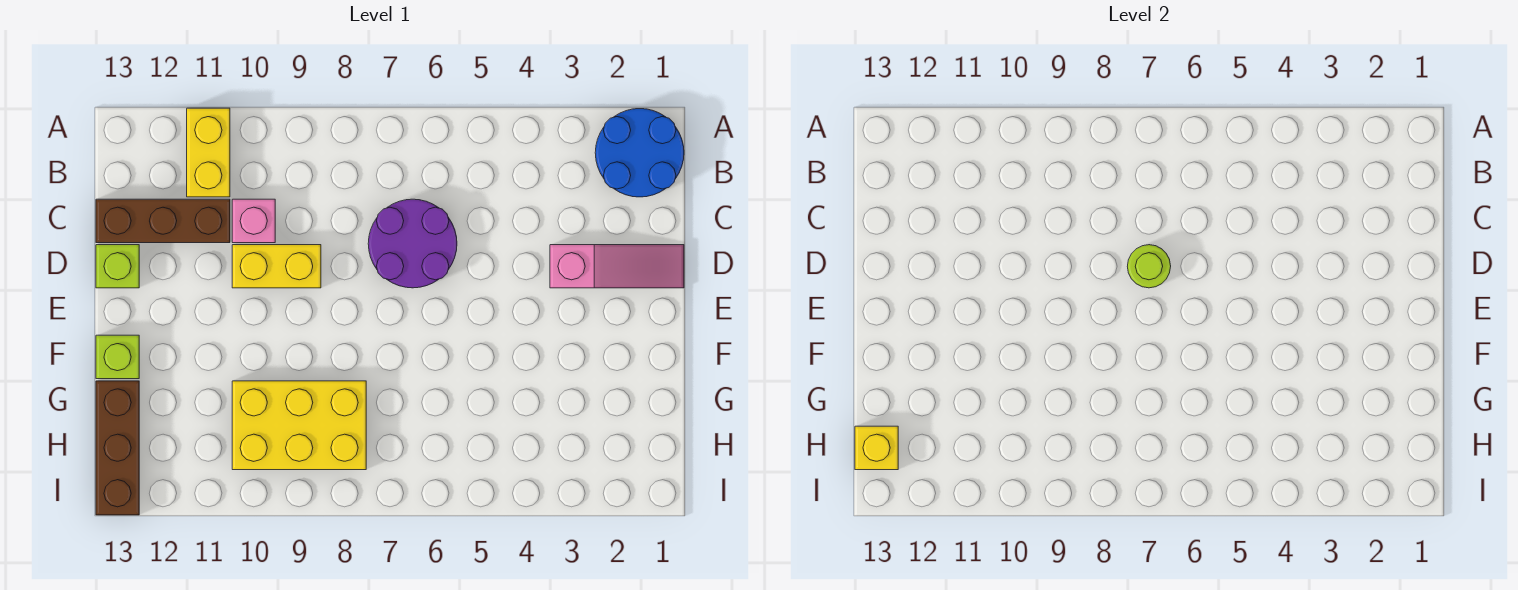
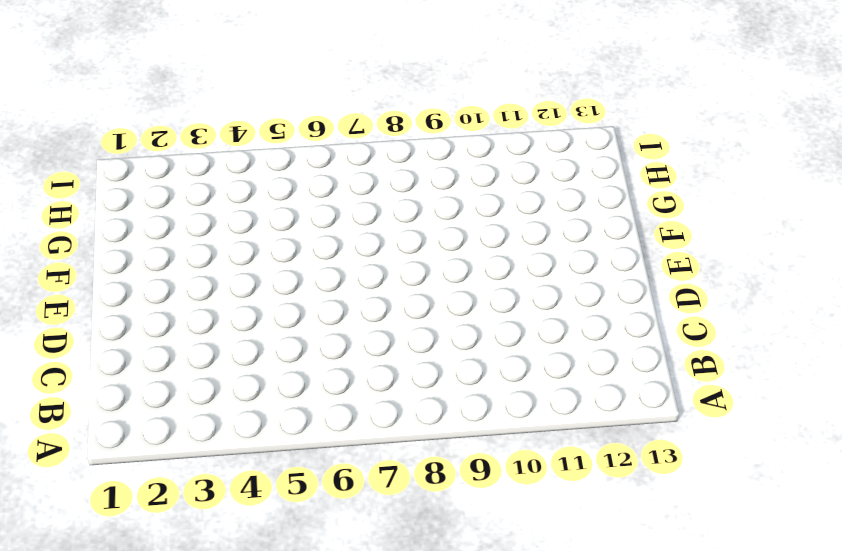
none -> blue 2x2 round brick [595,109,684,197]
none -> yellow 1x2 brick [187,108,230,197]
none -> purple 2x2 round brick [368,199,457,288]

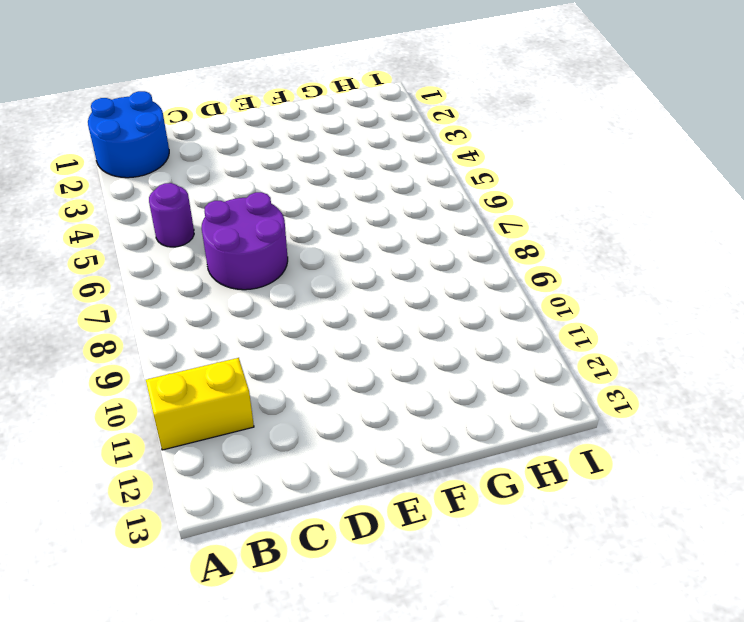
purple 1x1 round brick [149,183,194,247] -> none
none -> pink 1x1 brick [232,199,275,243]
none -> brown 1x3 brick [96,199,230,243]
none -> pink 1x3 slope [550,245,684,288]

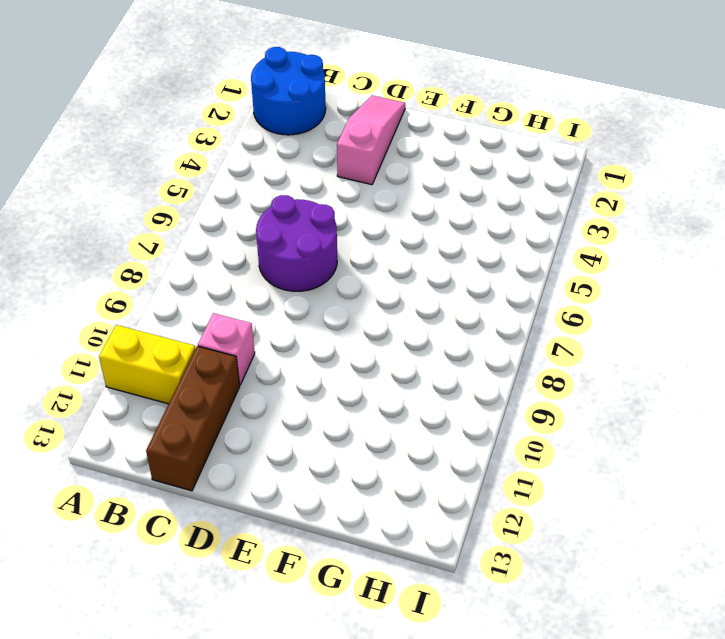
none -> yellow 1x2 brick [232,245,321,288]
none -> lime 1x1 brick [96,245,139,288]
none -> lime 1x1 brick [96,335,139,379]

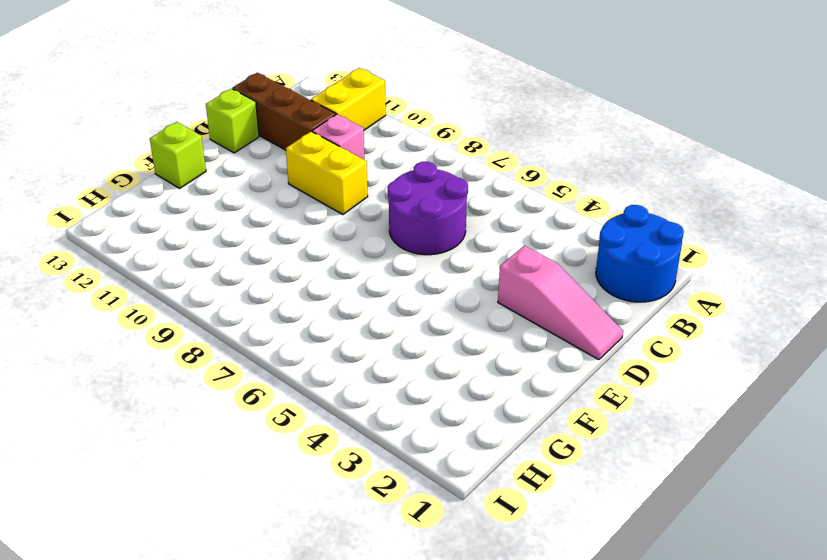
none -> yellow 2x3 brick [232,381,366,470]
none -> brown 1x3 brick [96,381,139,515]
none -> lime 1x1 round brick [1127,245,1171,288]

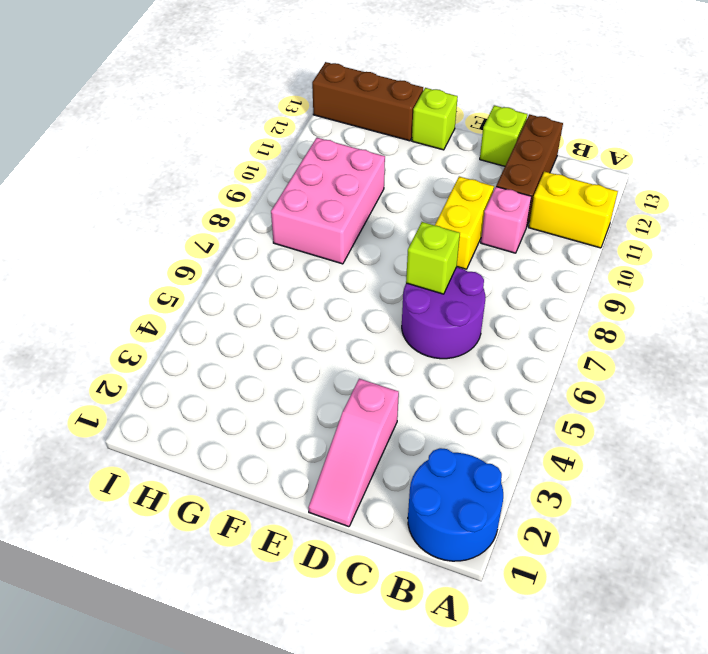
lime 1x1 brick [406,222,460,294] -> lime 1x1 round brick [1127,245,1171,288]
pink 2x3 brick [271,138,385,264] -> yellow 2x3 brick [232,381,366,470]
none -> yellow 1x1 brick [855,426,898,470]

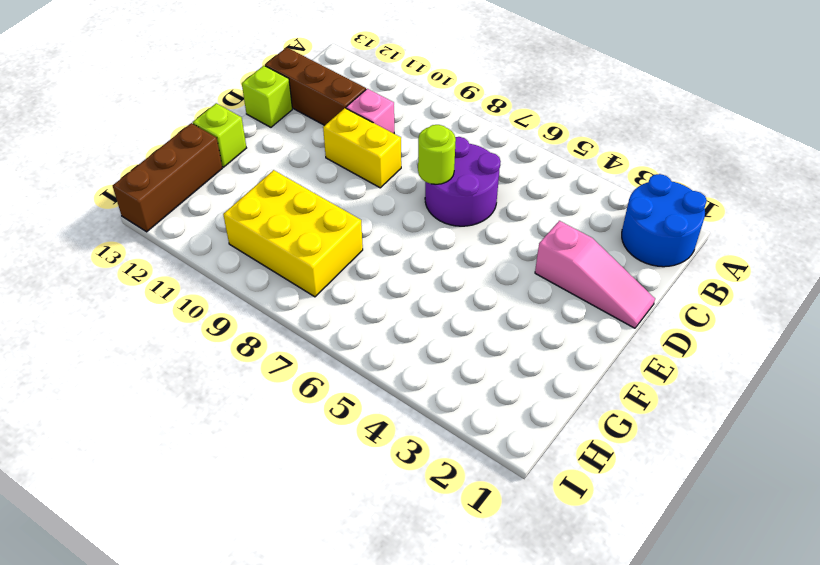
none -> yellow 1x2 brick [187,108,230,197]
none -> yellow 1x1 brick [855,426,898,470]

